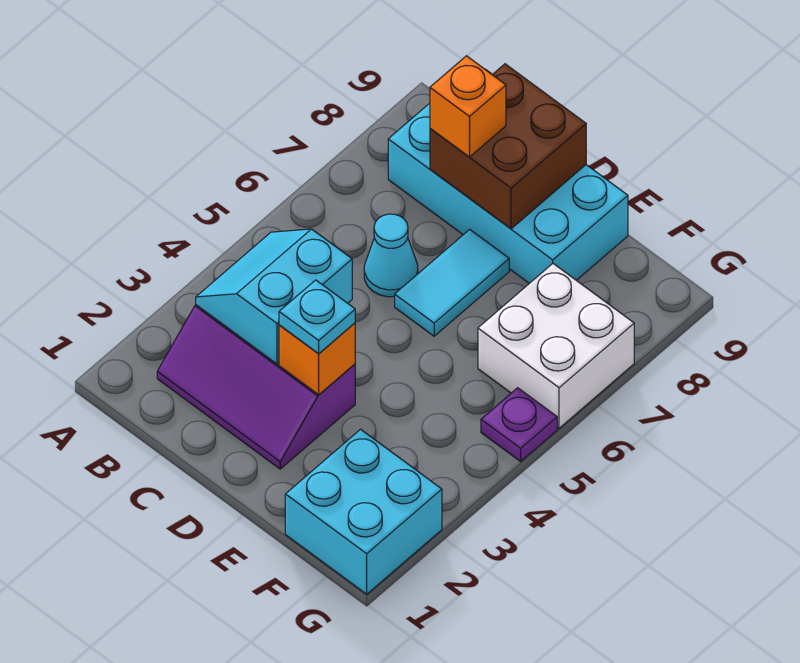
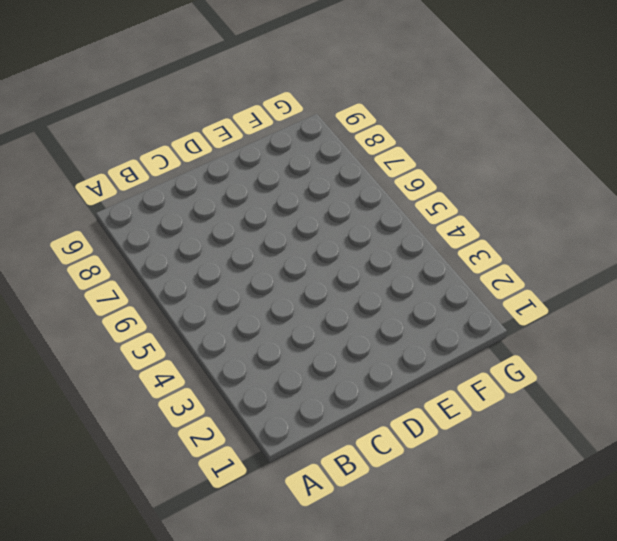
none -> purple 2x3 slope [157,305,355,469]
none -> cyan 2x4 brick [388,103,628,283]
none -> cyan 1x1 cone [364,214,418,297]

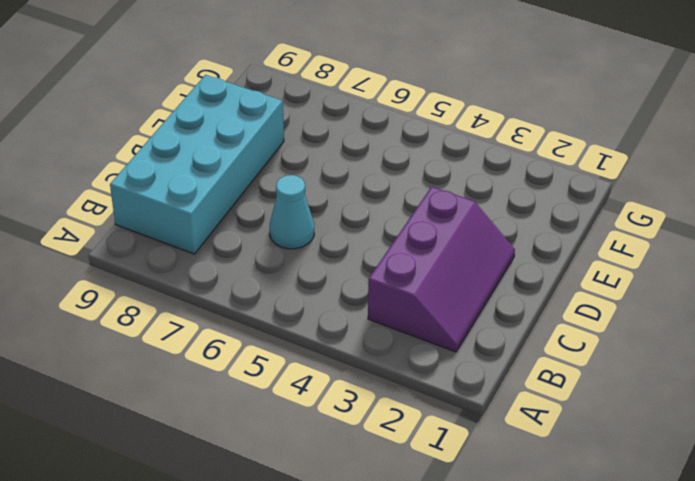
none -> cyan 1x2 tile [395,229,509,336]
none -> cyan 2x2 brick [285,429,442,594]
none -> white 2x2 brick [478,264,634,428]

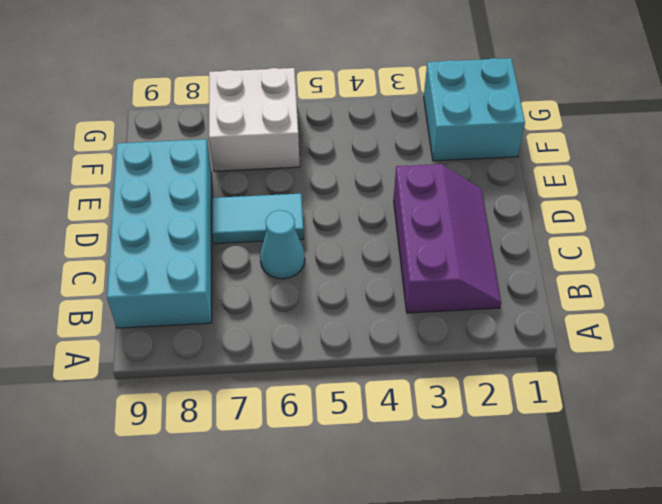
none -> purple 1x1 plate [481,388,557,461]
none -> cyan 2x2 slope [196,229,352,364]
none -> brown 2x2 brick [430,64,586,229]

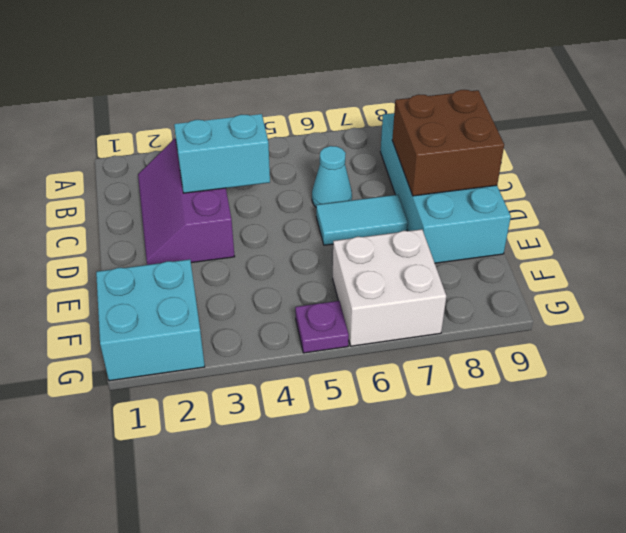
none -> orange 1x1 brick [279,323,355,395]
none -> orange 1x1 brick [430,56,506,157]
none -> cyan 1x1 plate [279,280,355,354]

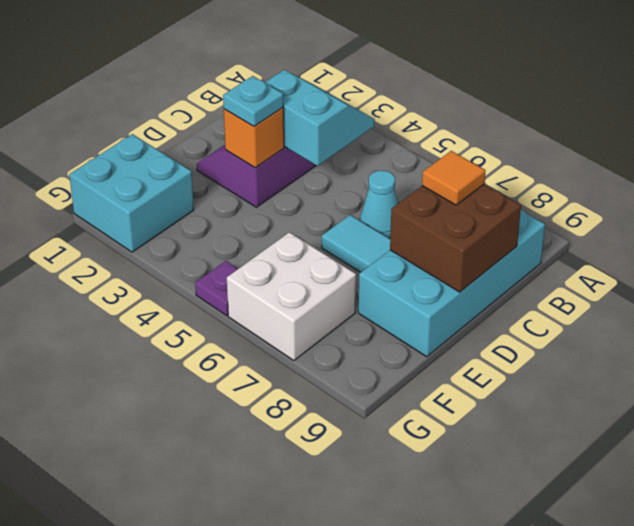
orange 1x1 tile [422,151,486,205] -> orange 1x1 brick [430,56,506,157]

